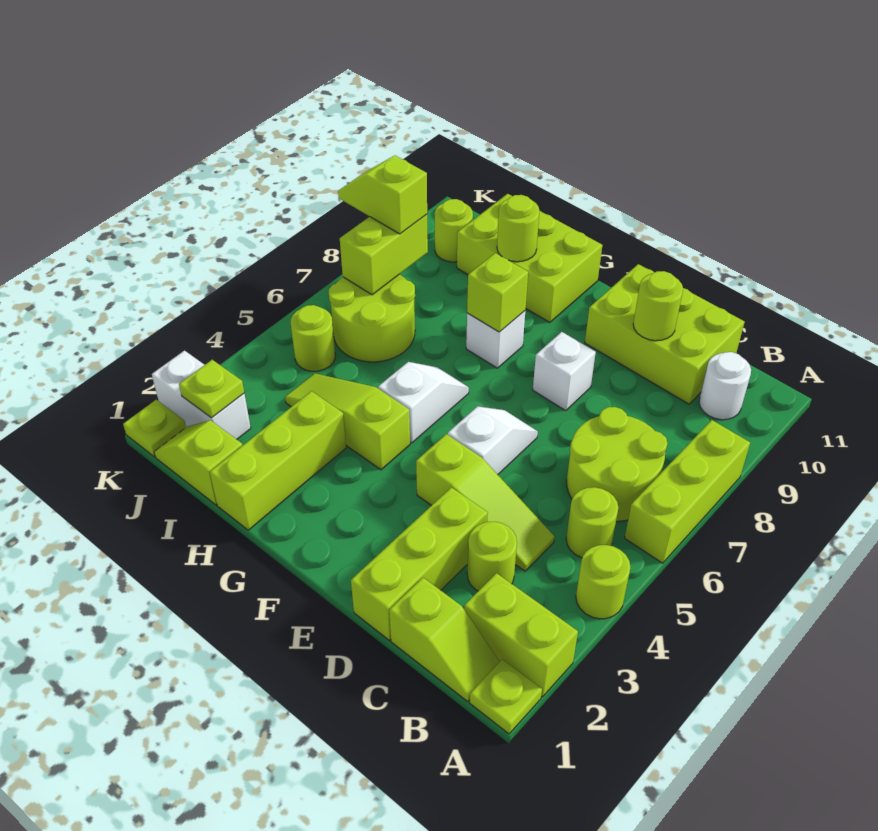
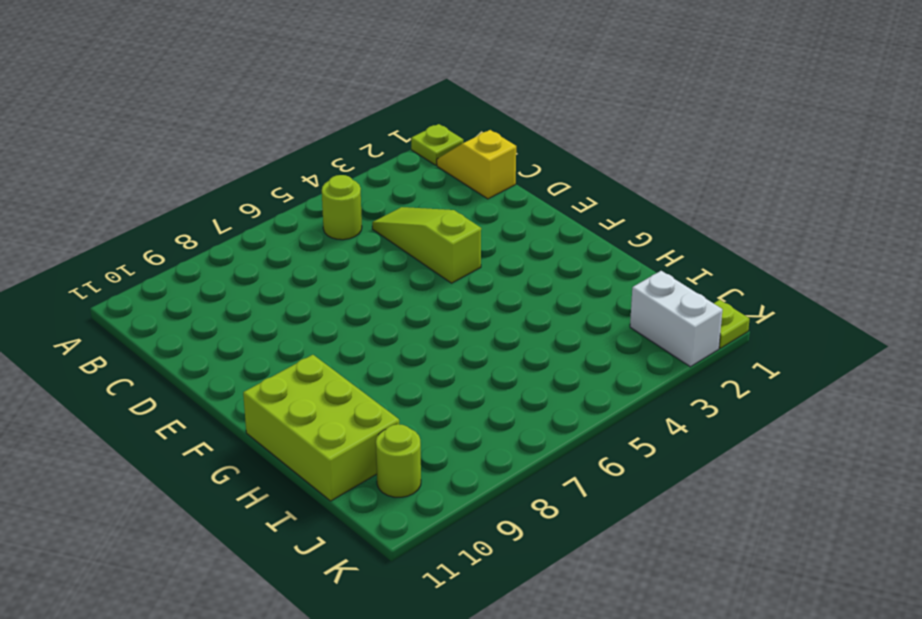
yellow 1x2 slope [437,130,516,199] -> lime 1x2 slope [389,578,500,701]
none -> lime 1x2 brick [464,573,578,697]
none -> lime 1x1 round brick [576,545,630,619]
none -> lime 1x3 brick [625,420,750,563]
none -> lime 2x2 round brick [567,407,668,521]

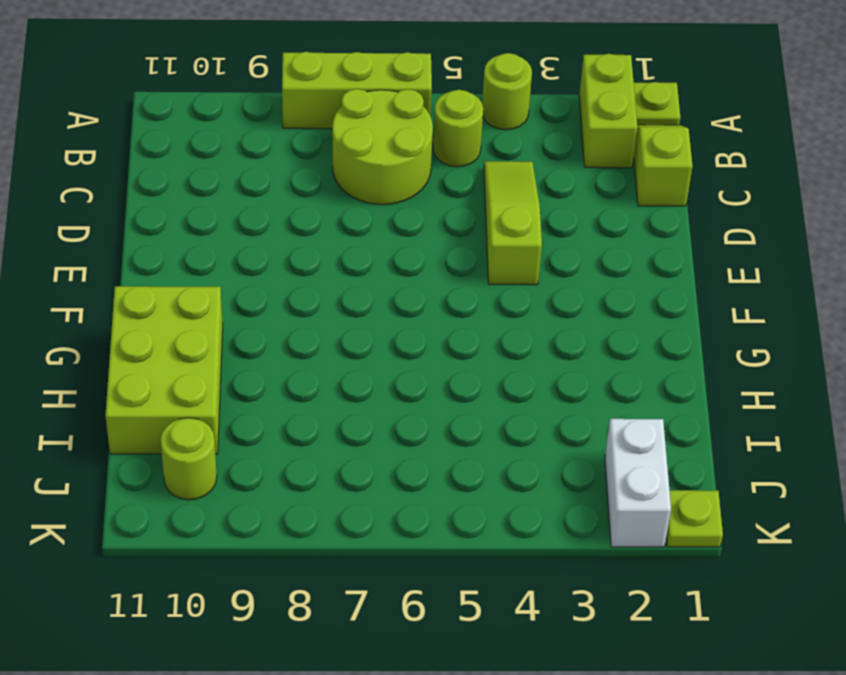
none -> white 1x1 round brick [699,352,751,420]
none -> lime 1x1 round brick [467,522,517,591]
none -> lime 2x3 brick [585,264,744,404]
none -> lime 1x3 brick [351,487,488,640]

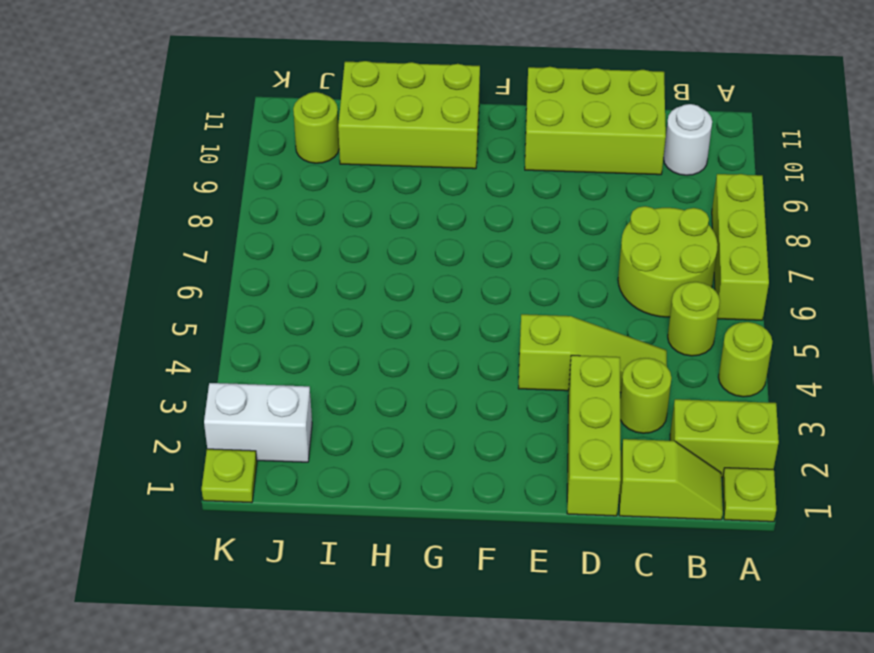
none -> white 1x2 slope [448,406,538,474]
none -> white 1x1 brick [533,332,596,411]
none -> lime 1x3 slope [285,374,410,470]
none -> white 1x2 slope [378,362,469,443]

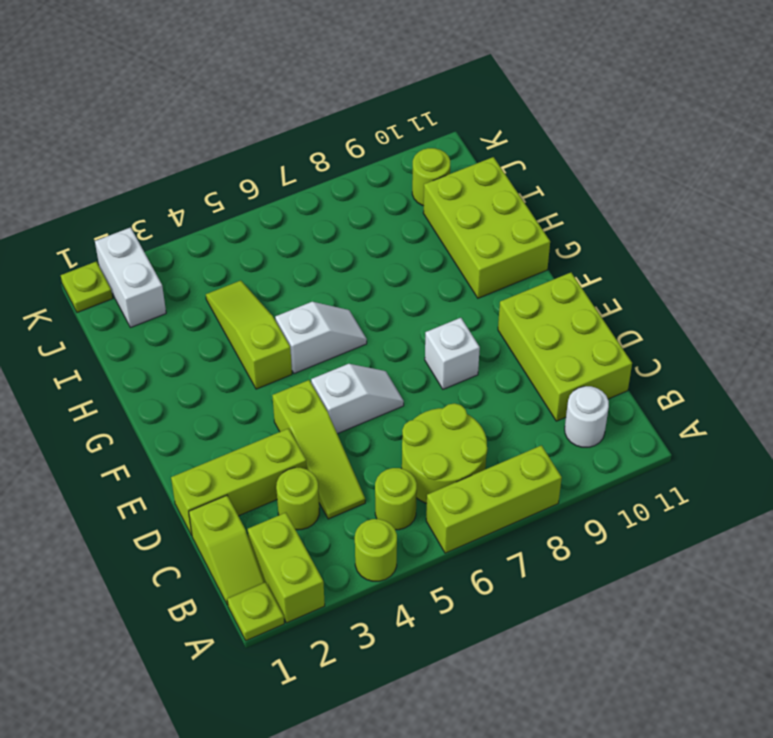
none -> white 1x1 brick [466,311,525,368]
none -> lime 1x3 brick [210,391,346,530]
none -> lime 1x2 slope [154,420,243,505]
none -> lime 2x2 round brick [329,274,415,362]

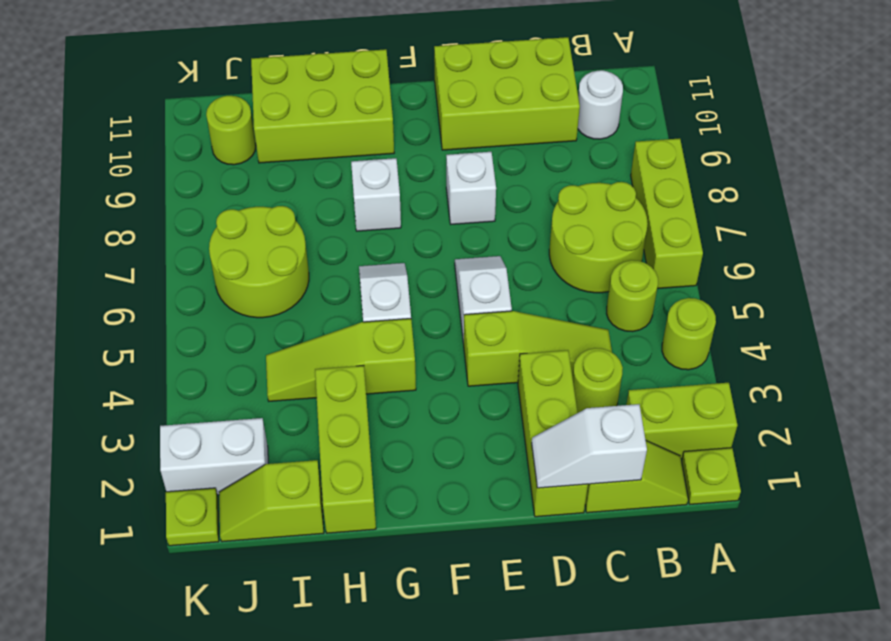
white 1x2 slope [532,404,647,488] -> none
none -> lime 1x1 round brick [291,305,335,371]
none -> lime 1x1 round brick [633,271,683,341]
none -> lime 1x1 brick [467,253,528,332]
none -> lime 1x1 round brick [497,195,540,262]

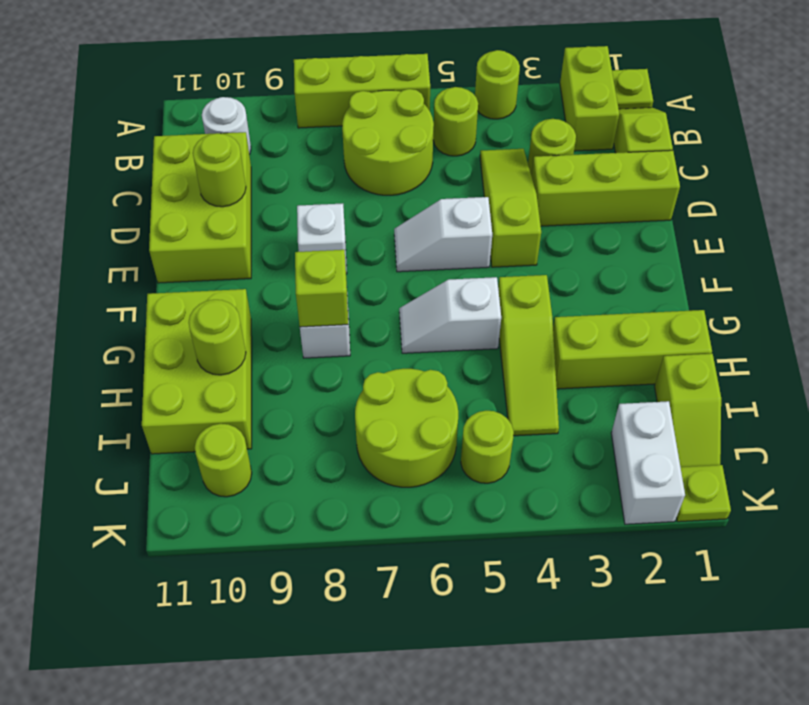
none -> lime 1x1 plate [179,360,244,418]
none -> lime 1x2 brick [340,214,428,295]
none -> lime 1x2 slope [338,156,427,234]

